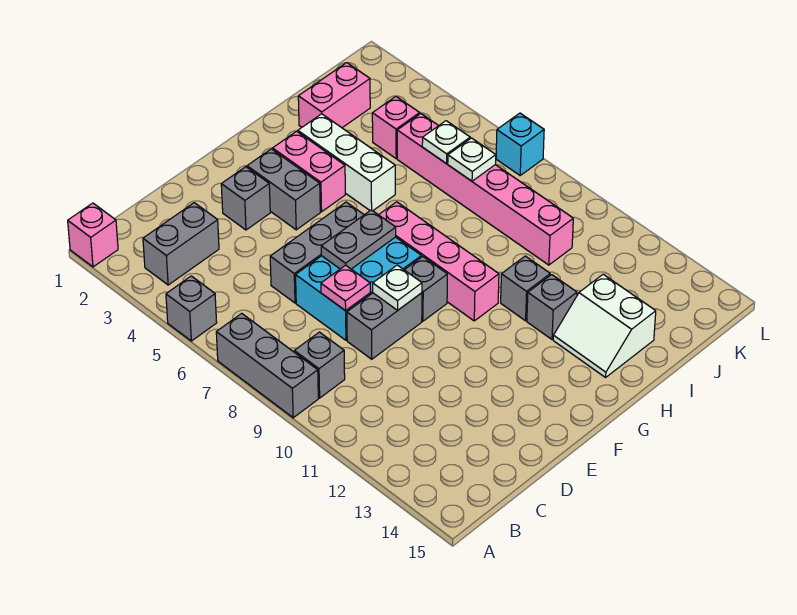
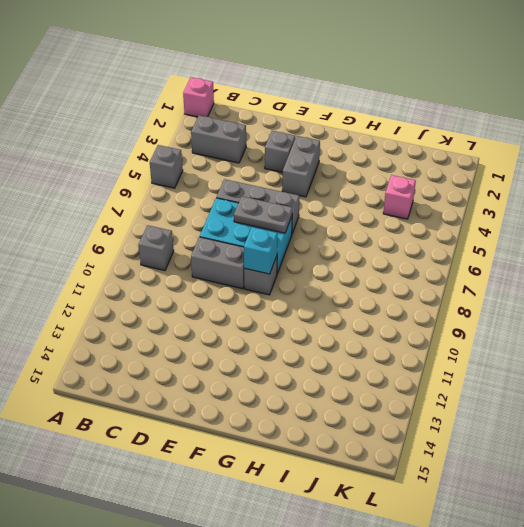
cyan 1x1 brick [244,227,278,274] -> cyan 1x1 brick moved to [496,113,544,175]
none -> grey 1x3 brick [216,313,318,418]
none -> pink 1x2 brick [273,131,345,212]
none -> pink 1x4 brick [379,202,499,321]

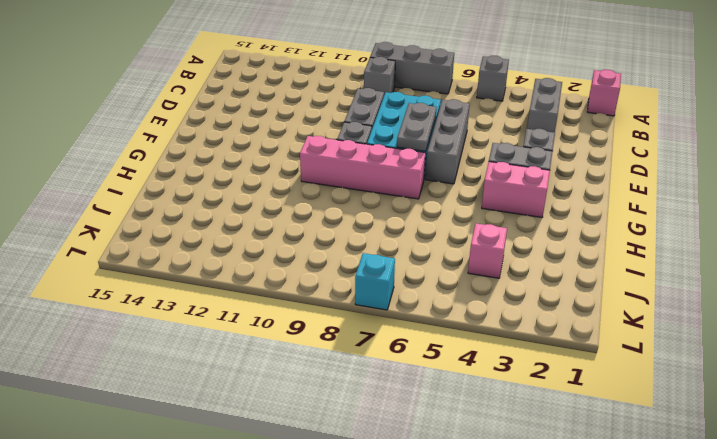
none -> white 1x3 brick [298,114,395,211]
none -> grey 1x1 brick [501,256,550,321]
none -> grey 1x1 brick [527,275,577,339]

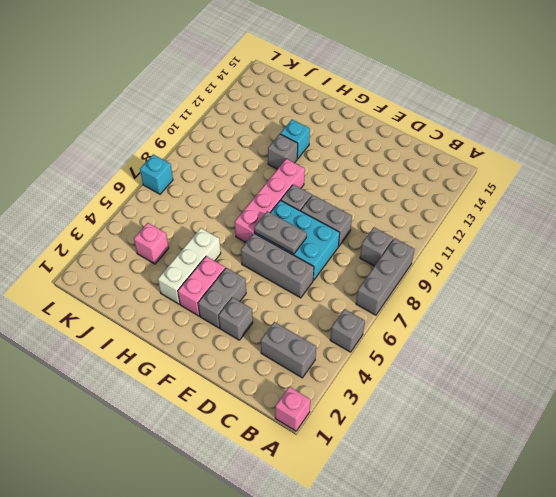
cyan 1x1 brick [280,120,310,159] -> grey 1x1 brick [527,275,577,339]
none -> white 2x2 slope [553,274,656,377]
none -> pink 1x2 brick [298,63,370,128]
none -> pink 1x6 brick [397,114,573,265]

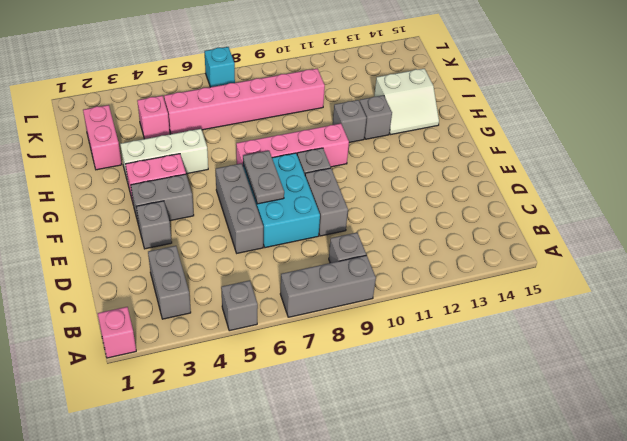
none -> pink 1x1 plate [321,265,370,311]
none -> white 1x1 plate [373,265,422,310]
none -> white 1x1 plate [422,121,470,164]

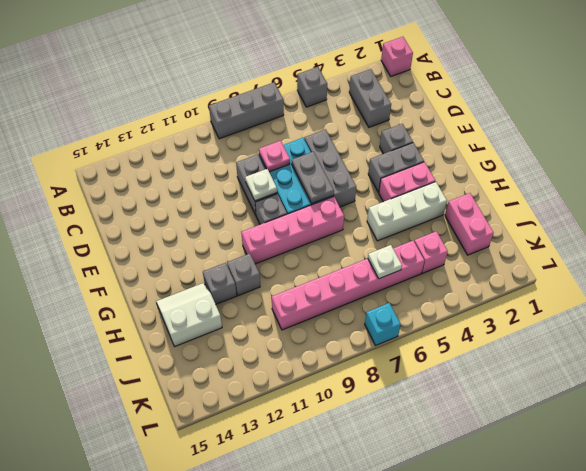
none -> grey 1x1 brick [294,332,345,398]
none -> white 1x1 plate [448,138,496,181]

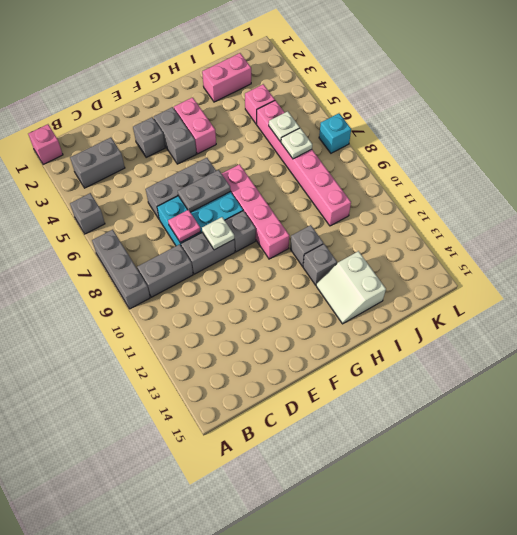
grey 1x2 brick [137,244,193,297] -> grey 1x1 brick [294,332,345,398]
none -> white 1x3 brick [298,114,395,211]

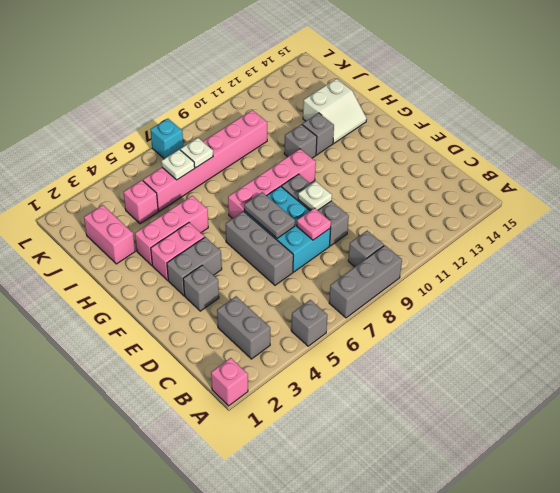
pink 1x3 brick [135,196,208,265] -> white 1x3 brick [298,114,395,211]

